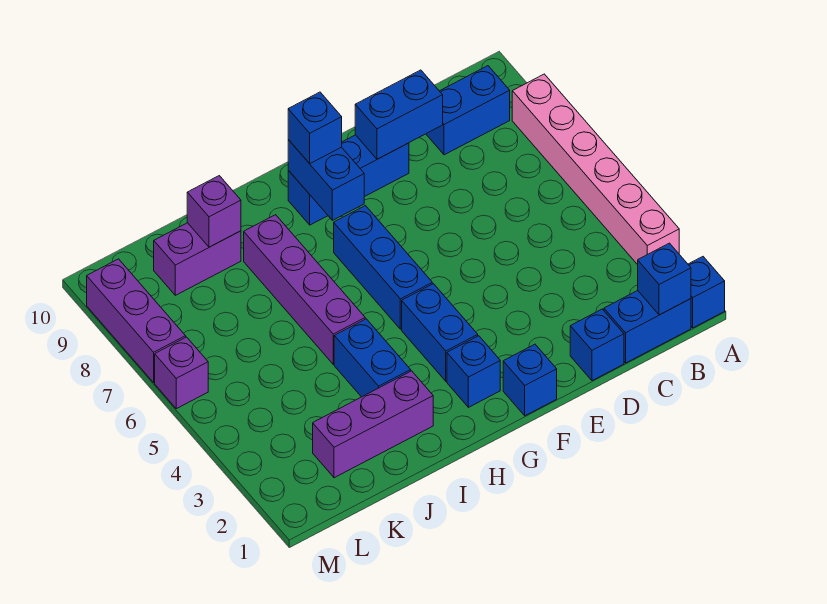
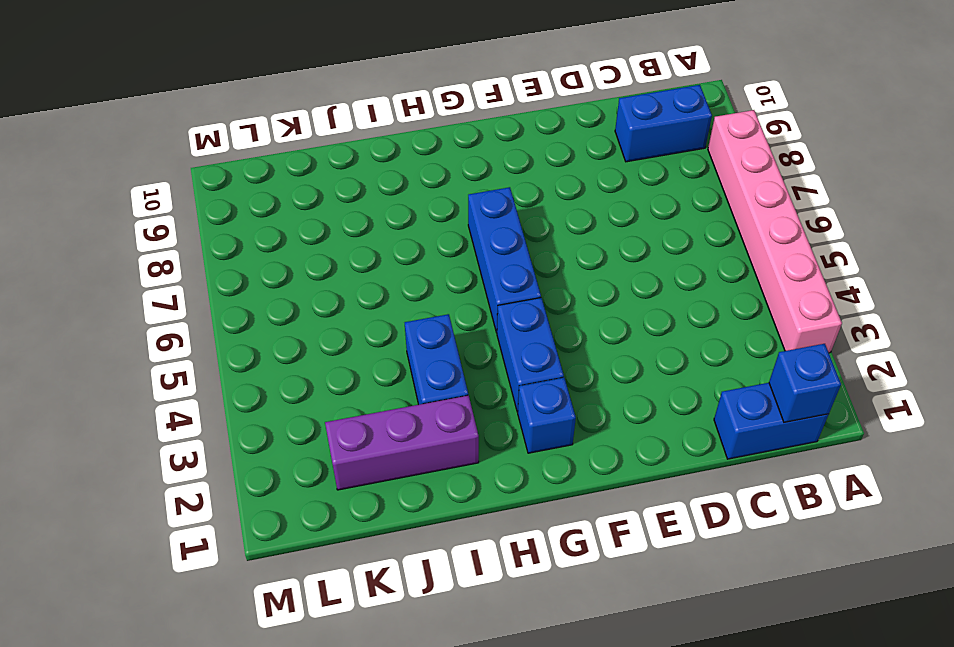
none -> blue 1x1 brick [688,257,725,328]
none -> blue 1x1 brick [570,309,624,381]
none -> blue 1x3 brick [288,135,409,225]

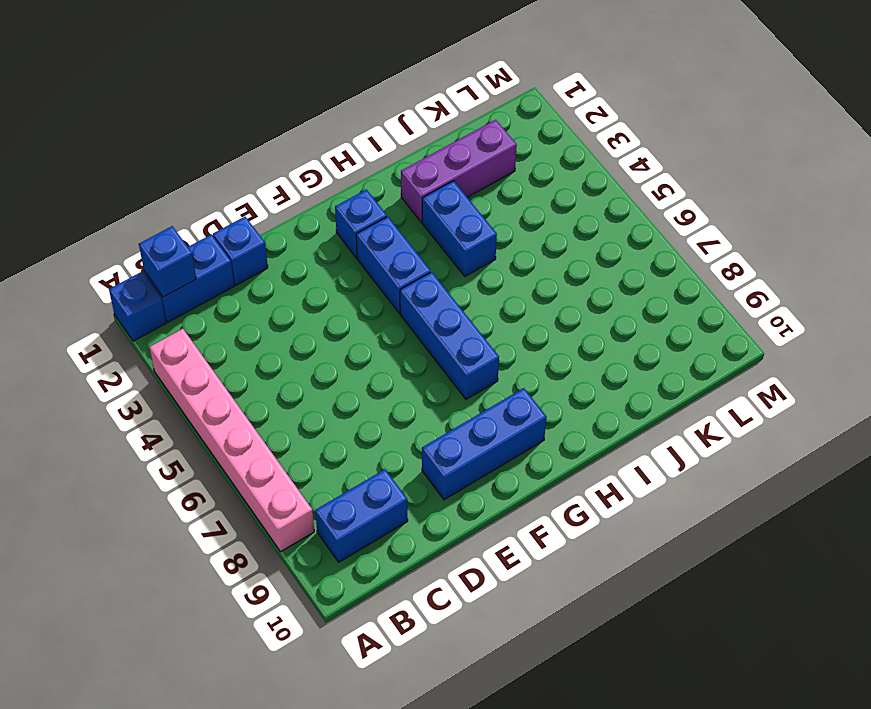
none -> blue 1x1 brick [503,344,557,416]
none -> purple 1x4 brick [244,215,365,364]
none -> purple 1x2 brick [154,223,241,295]

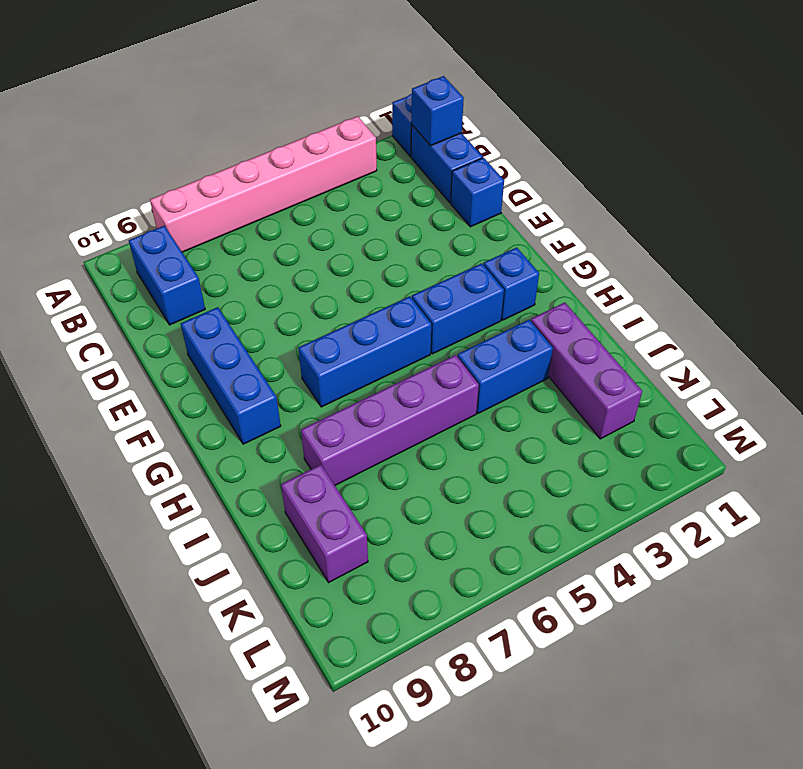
none -> blue 1x1 brick [503,344,557,416]
none -> purple 1x1 brick [155,337,208,409]
none -> purple 1x3 brick [87,259,186,382]

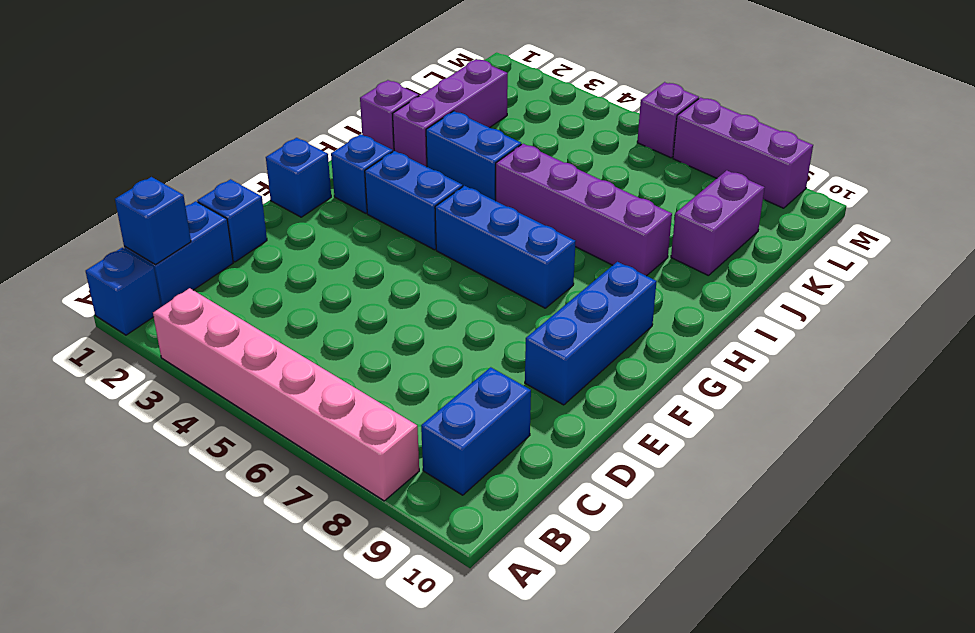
purple 1x1 brick [360,80,419,151] -> purple 1x1 brick moved to [187,176,241,247]
none -> blue 1x2 brick [355,70,443,159]
none -> blue 1x2 brick [288,140,364,220]
none -> blue 1x1 brick [288,92,342,164]

